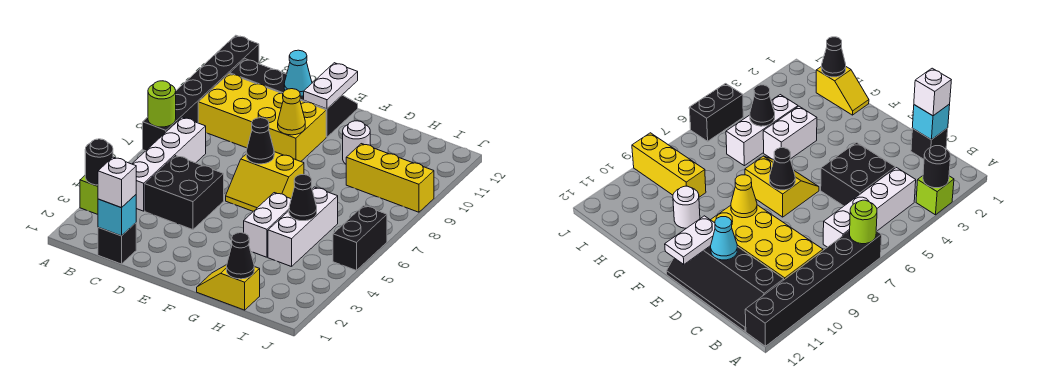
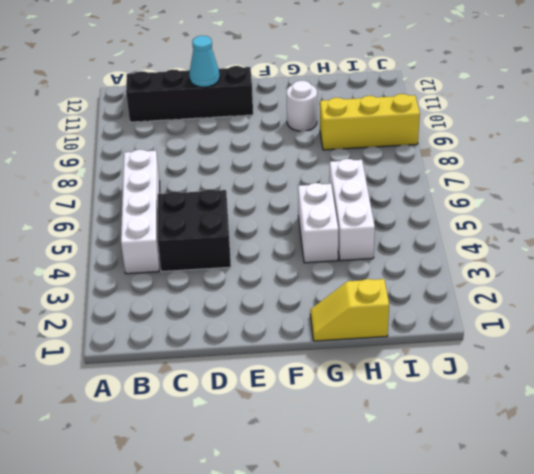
none -> lime 1x1 brick [80,176,98,214]
none -> black 1x6 brick [143,35,259,151]
none -> yellow 2x4 brick [198,74,326,161]

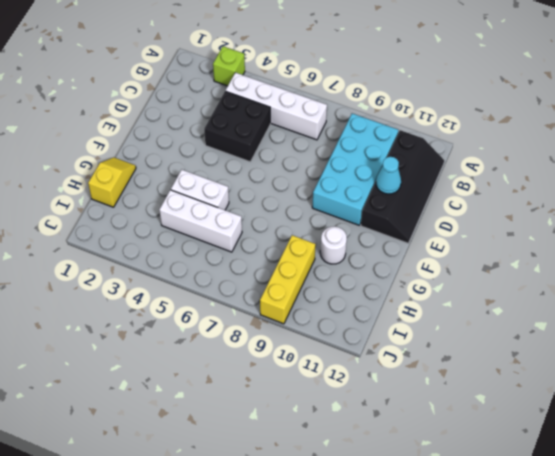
cyan 2x4 brick [312,113,398,225] -> yellow 2x4 brick [198,74,326,161]
none -> black 1x6 brick [143,35,259,151]
none -> black 1x1 brick [98,223,136,264]
none -> yellow 2x2 slope [226,152,304,211]

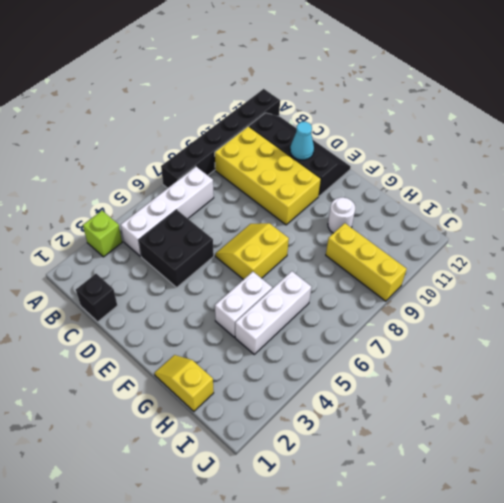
yellow 2x2 slope [215,223,289,280] -> yellow 2x2 slope turned to [226,152,304,211]
none -> black 1x2 brick [333,206,387,270]
none -> black 1x1 round brick [85,139,113,185]
none -> lime 1x1 round brick [148,81,176,127]

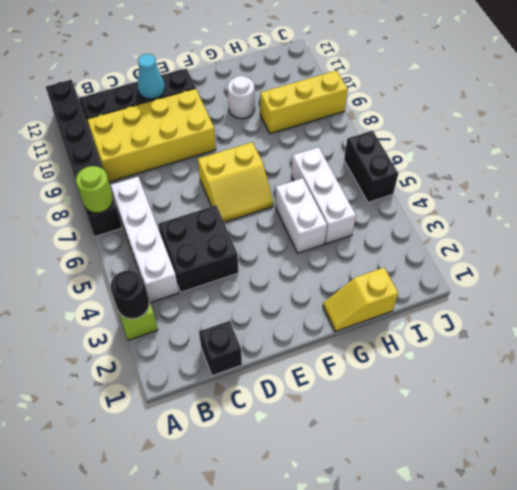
none -> cyan 1x1 brick [98,195,136,236]
none -> black 1x1 cone [246,118,274,164]
none -> yellow 1x1 cone [278,89,305,135]

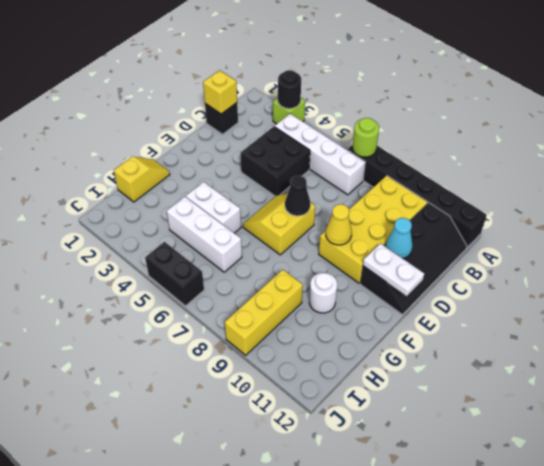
yellow 1x1 brick [203,70,237,114] -> cyan 1x1 brick [98,195,136,236]
none -> black 1x1 cone [227,233,254,279]
none -> black 1x1 cone [289,174,317,221]
none -> white 1x1 brick [98,157,136,208]

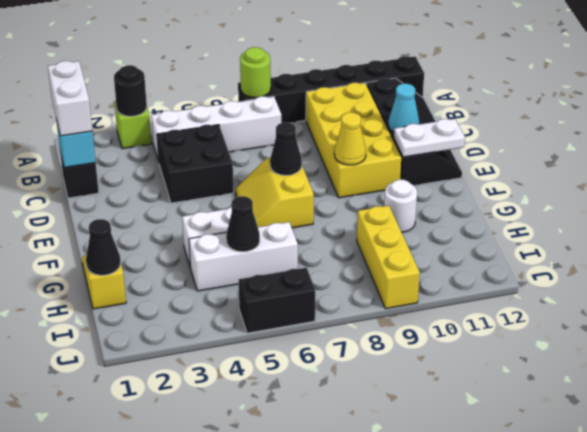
white 1x2 brick [48,61,92,136] -> white 1x1 brick [98,157,136,208]

